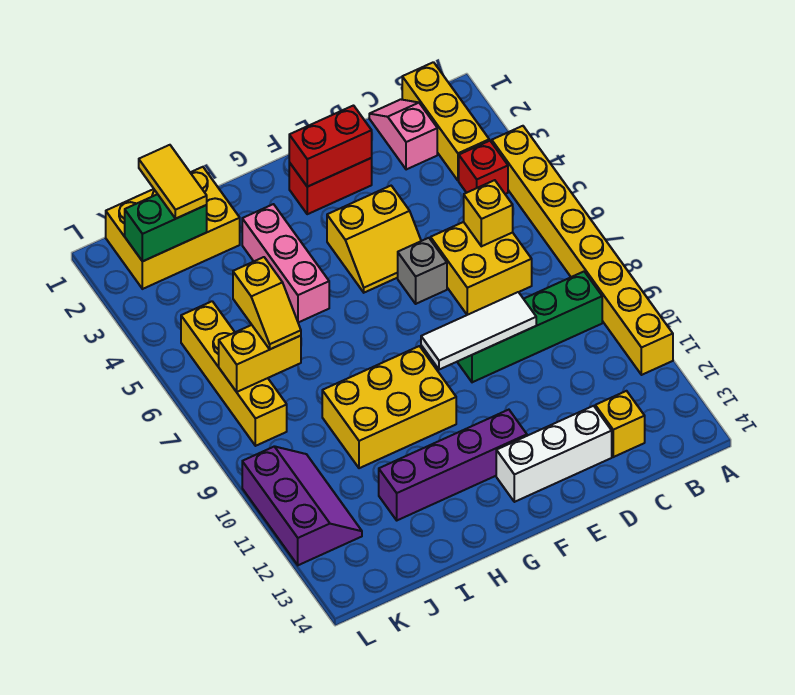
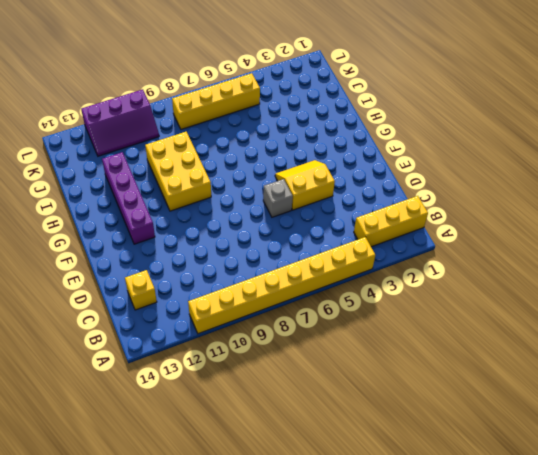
yellow 2x2 slope [275,160,335,210] -> yellow 2x2 slope turned to [327,186,421,293]
none -> red 1x1 brick [459,141,508,194]
none -> green 1x4 brick [457,272,602,382]
none -> pink 1x2 slope [369,99,437,170]

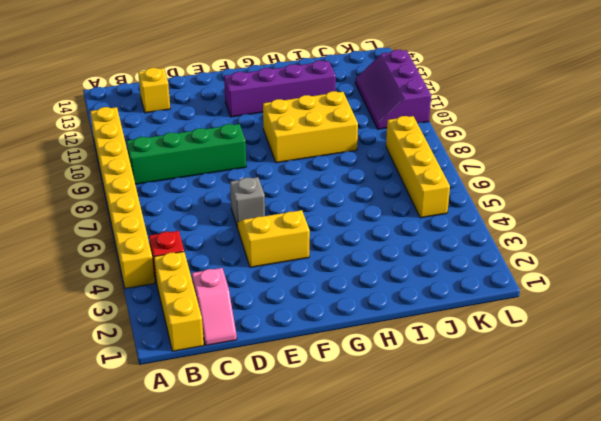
none -> yellow 2x2 brick [431,222,532,315]
none -> white 1x3 brick [496,406,612,502]
none -> red 1x2 brick [289,158,372,214]

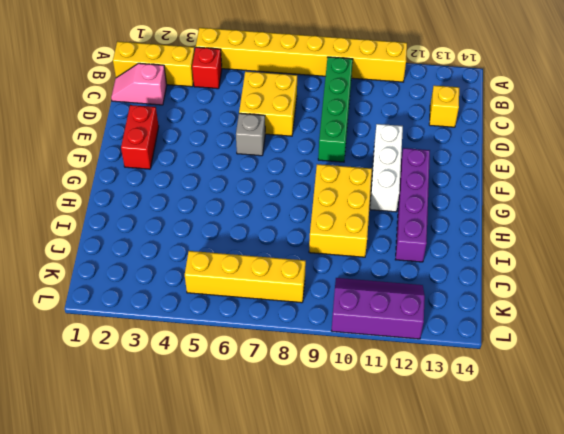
white 1x3 brick [370,124,403,212] -> white 1x3 brick moved to [496,406,612,502]
none -> yellow 2x2 slope [327,186,421,293]
none -> pink 1x3 brick [242,204,329,323]
none -> yellow 2x3 brick [106,167,240,289]

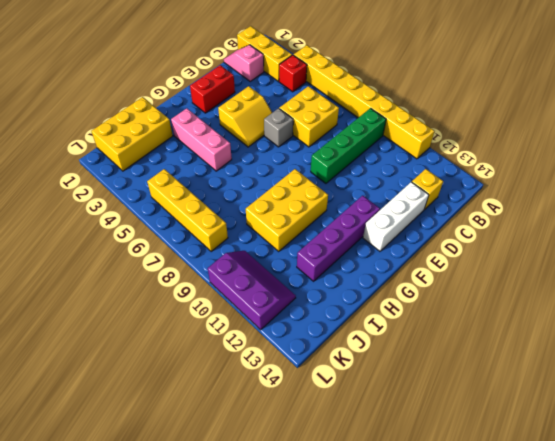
none -> yellow 1x1 brick [464,180,513,246]
none -> white 1x3 tile [421,292,536,370]
none -> red 1x2 brick [289,106,372,187]

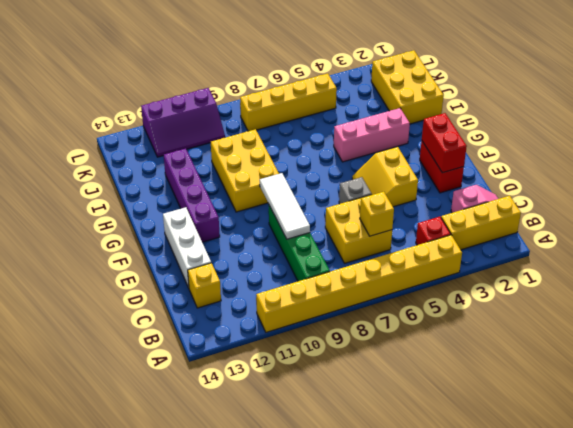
none -> green 1x2 brick [125,194,207,261]
none -> yellow 1x2 brick [219,325,301,392]
none -> yellow 1x2 tile [139,145,207,219]

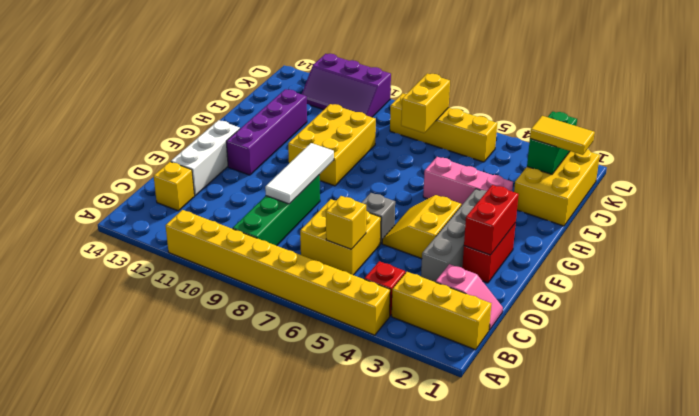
grey 1x4 brick [421,189,487,282] -> none
none -> yellow 1x2 slope [233,257,301,349]

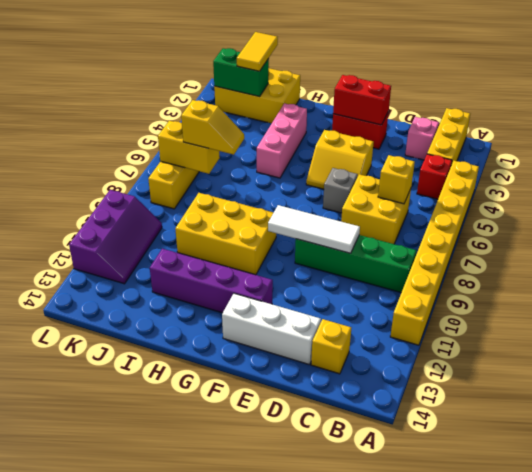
yellow 1x2 slope [181,100,244,155] -> yellow 1x2 slope turned to [233,257,301,349]

